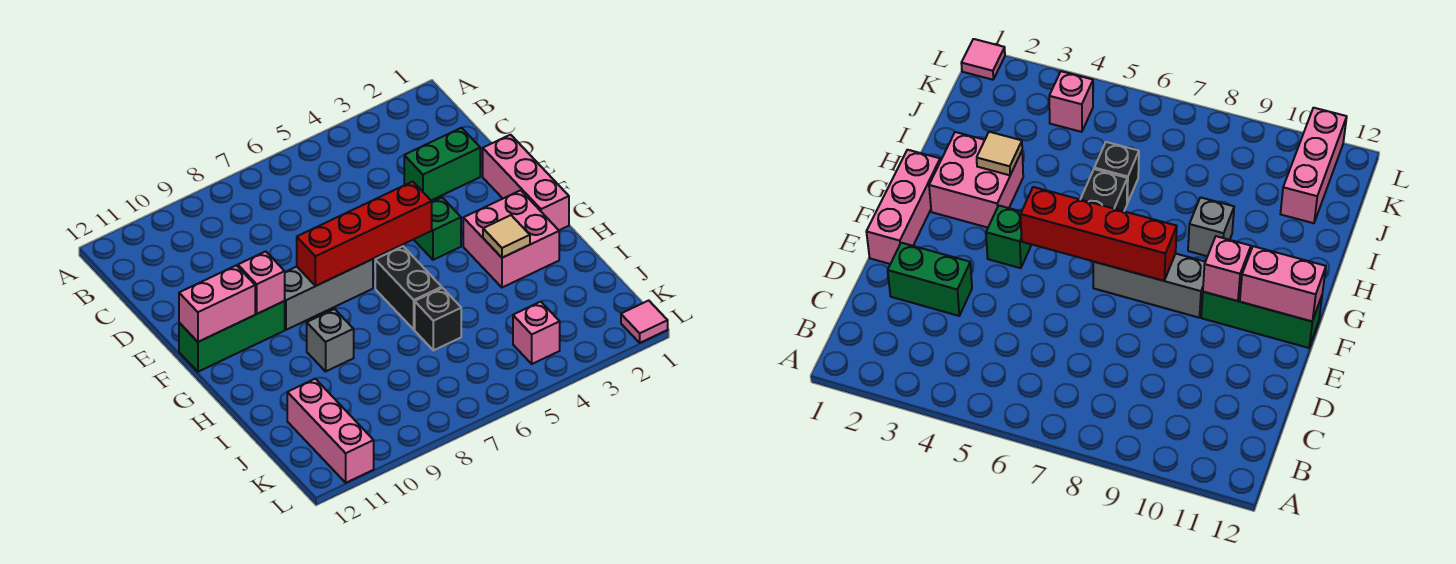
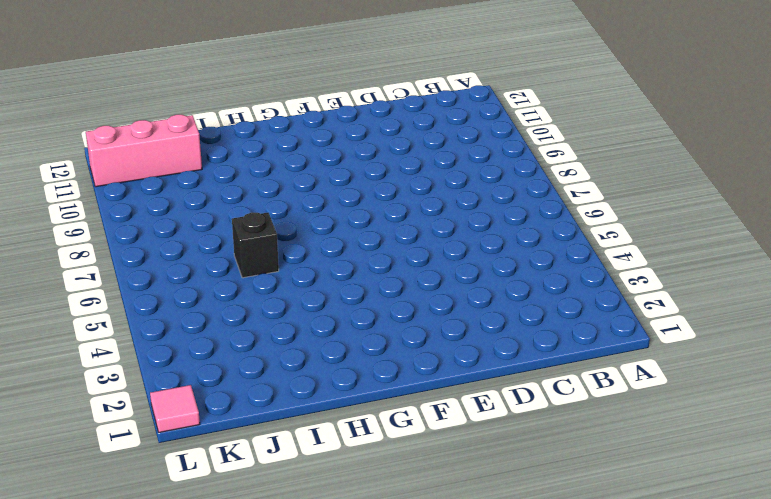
none -> green 1x2 brick [404,128,480,200]
none -> pink 1x3 brick [483,135,569,230]
none -> green 1x1 brick [414,197,461,260]

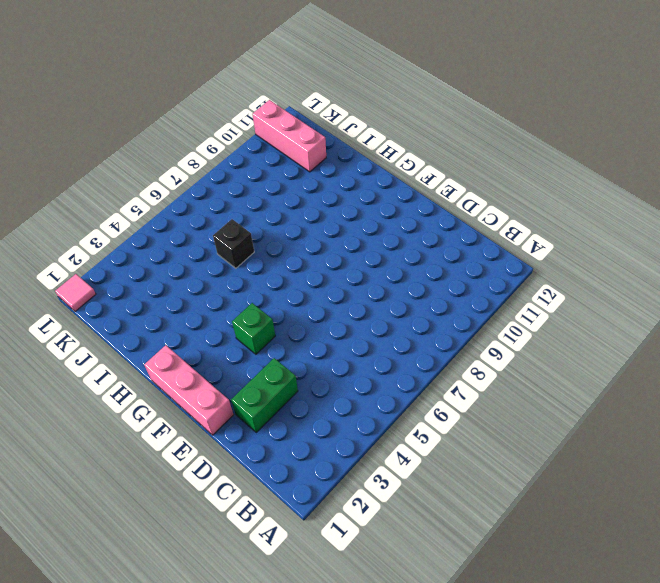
none -> grey 1x3 brick [285,259,373,330]
none -> green 1x3 brick [179,301,285,372]
none -> pink 2x2 brick [463,190,559,288]

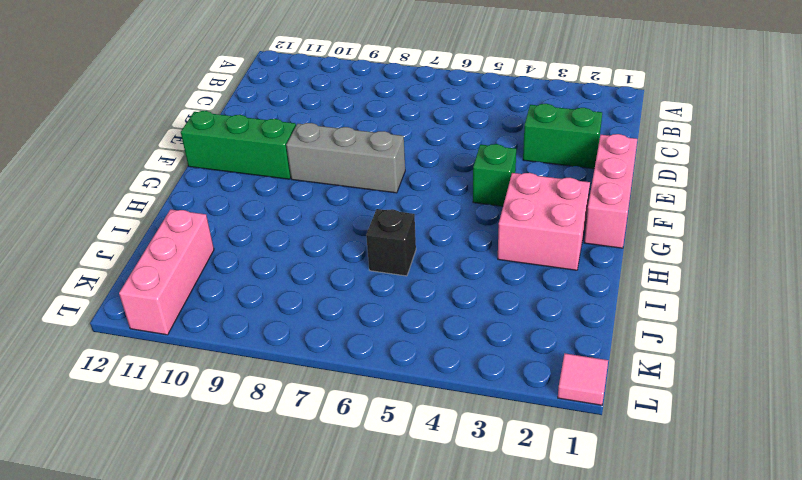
none -> black 1x2 brick [375,246,442,329]
none -> grey 1x1 brick [307,309,354,371]
none -> pink 1x1 brick [513,302,560,364]

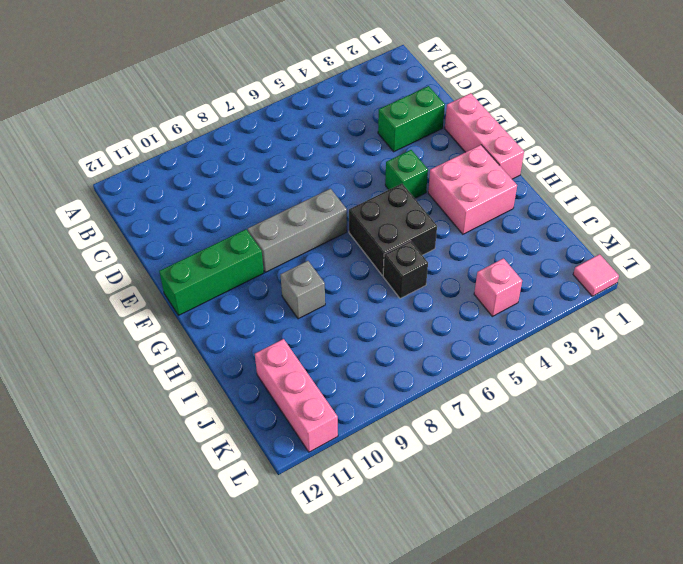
black 2x2 brick [349,184,437,276] -> black 1x2 brick [375,246,442,329]
none -> red 1x4 brick [297,181,432,286]
none -> pink 1x1 brick [238,251,285,314]
none -> pink 1x2 brick [179,265,255,342]

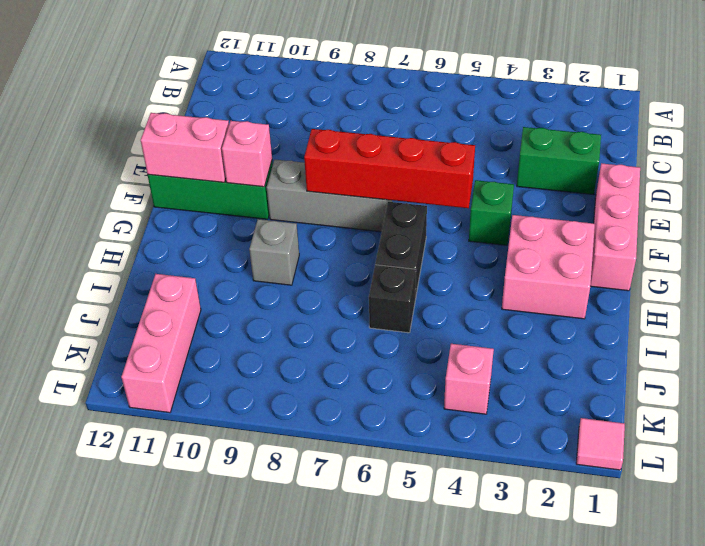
none -> tan 1x1 tile [483,215,530,258]

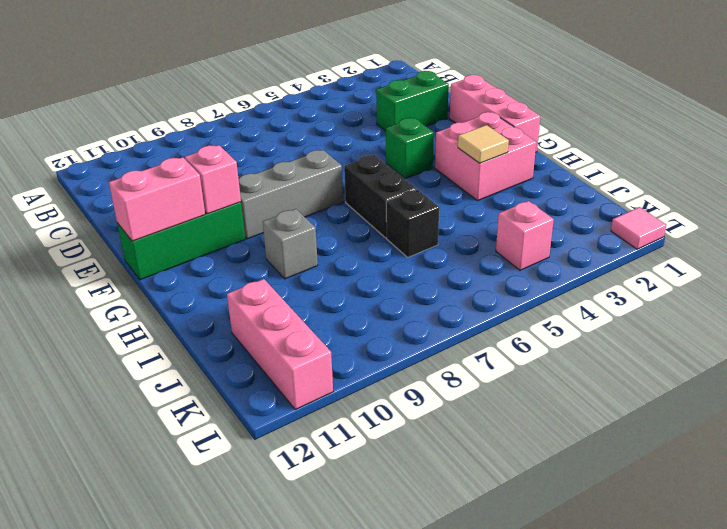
none -> red 1x4 brick [297,181,432,286]

